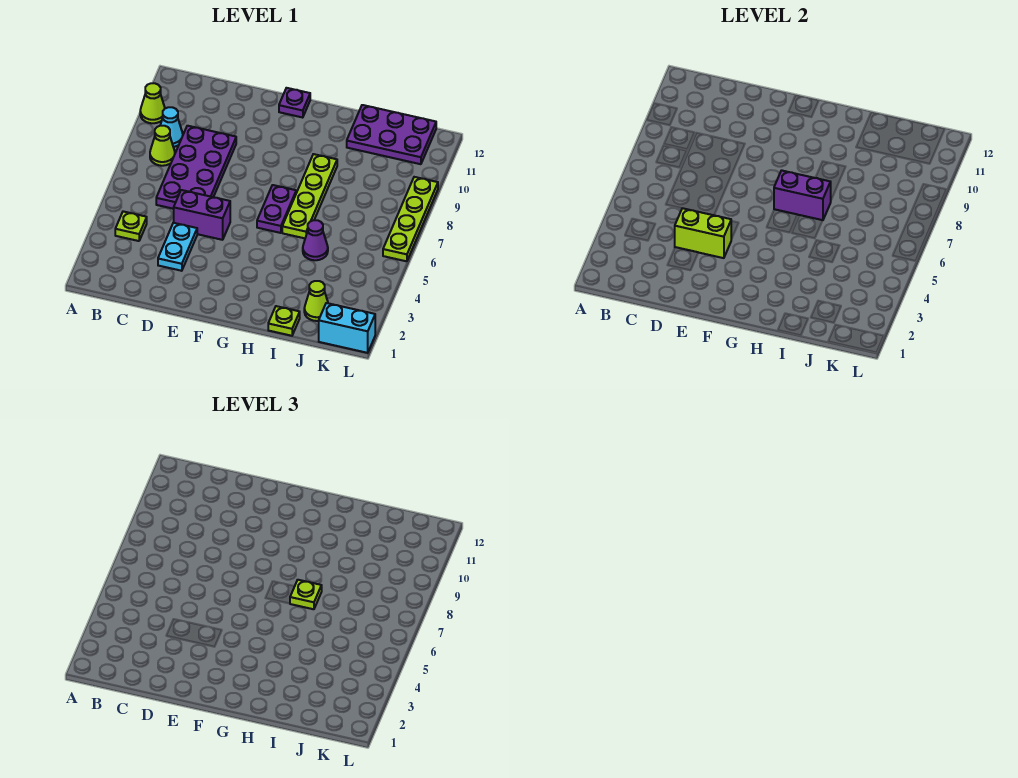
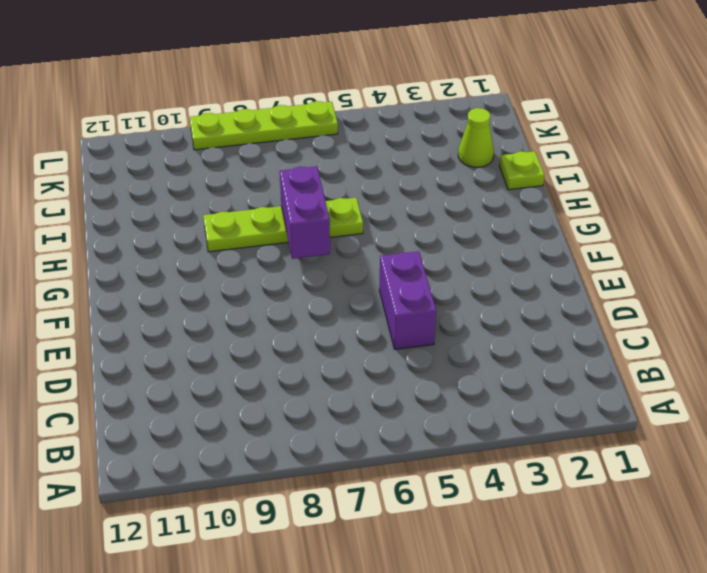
none -> lime 1x1 cone [140,83,165,123]
none -> lime 1x1 plate [115,211,147,241]
none -> lime 1x1 cone [150,126,175,166]

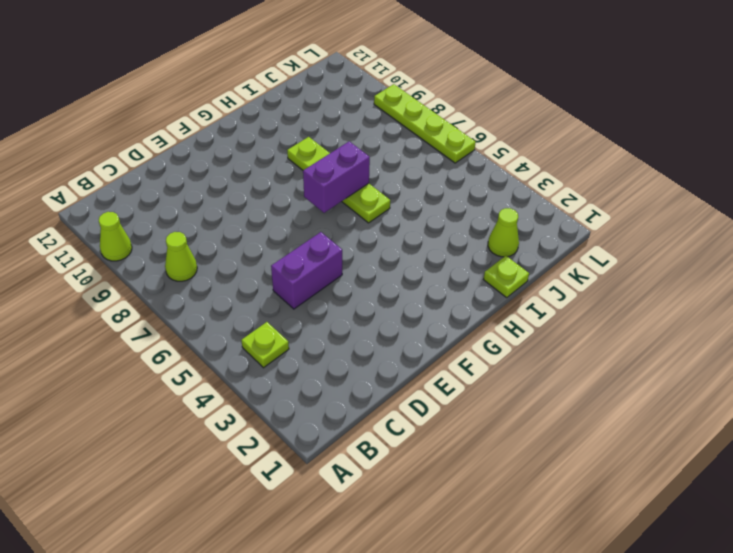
none -> cyan 1x1 cone [160,107,183,147]
none -> purple 2x4 plate [156,126,236,209]
none -> cyan 1x2 plate [158,223,197,271]

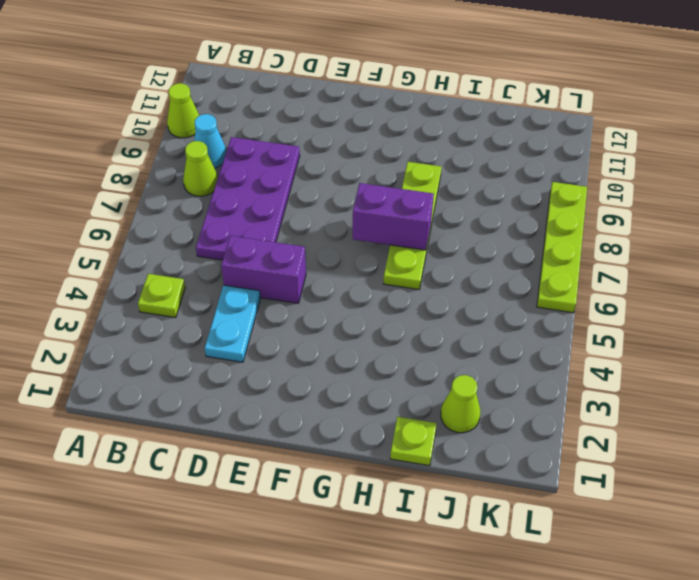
none -> purple 1x1 plate [279,88,310,118]
none -> purple 1x2 plate [257,185,296,233]
none -> purple 1x1 cone [303,220,328,260]

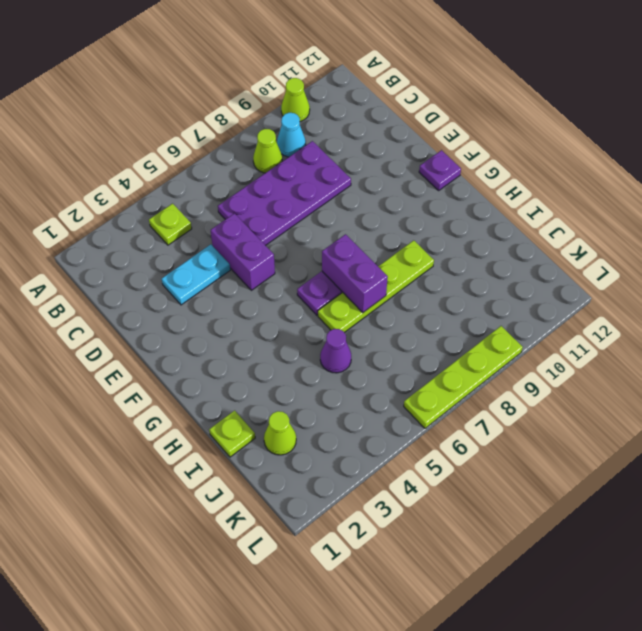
none -> purple 2x3 plate [347,105,436,164]
none -> cyan 1x2 brick [319,303,375,353]
none -> lime 1x2 brick [675,208,731,258]

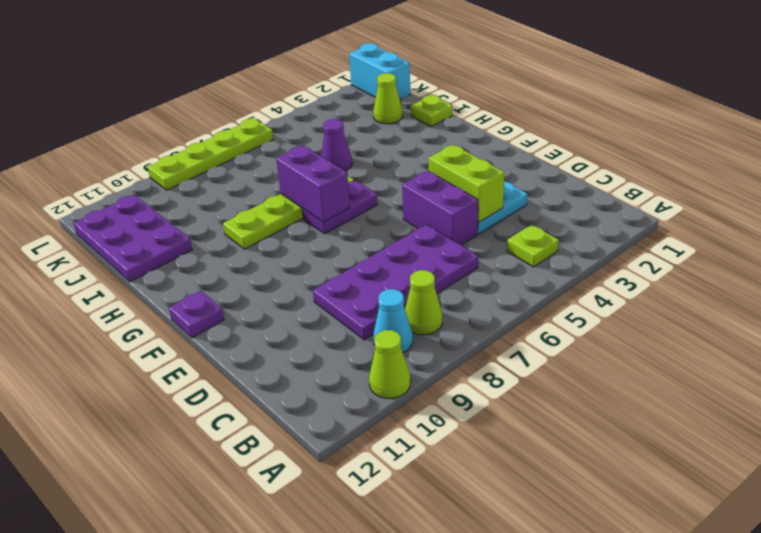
none -> lime 1x1 plate [290,580,322,609]

